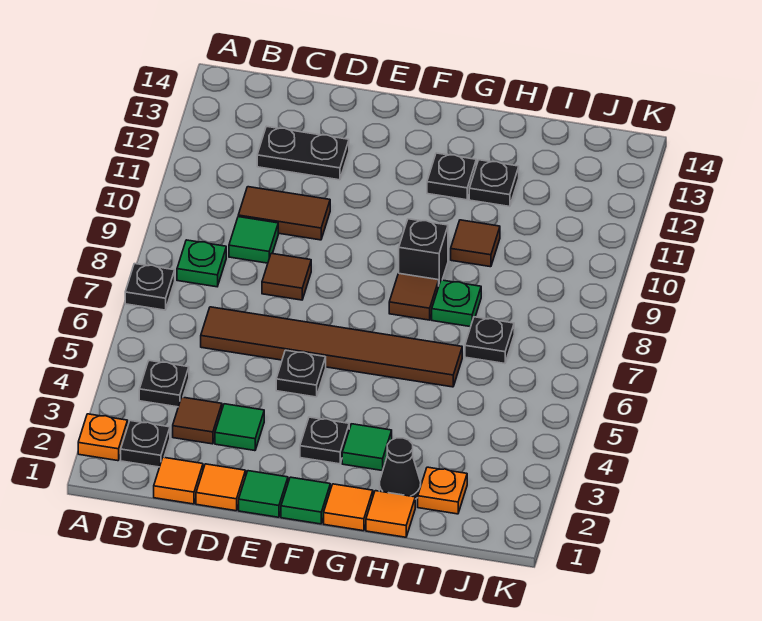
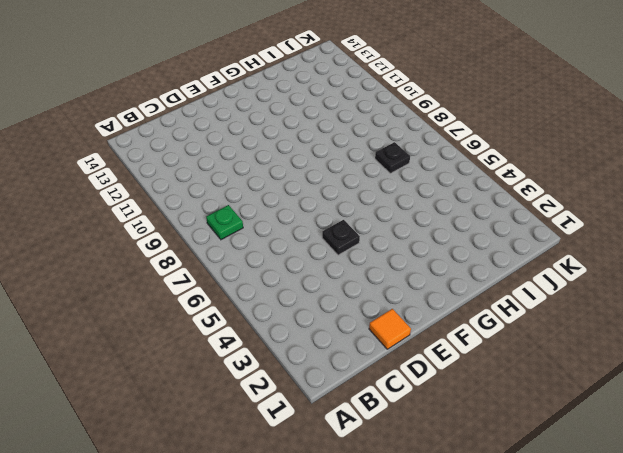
none -> orange 1x1 plate [78,414,128,461]
none -> black 1x1 plate [125,264,175,310]
none -> black 1x1 plate [121,421,170,467]
none -> black 1x1 plate [139,361,189,407]

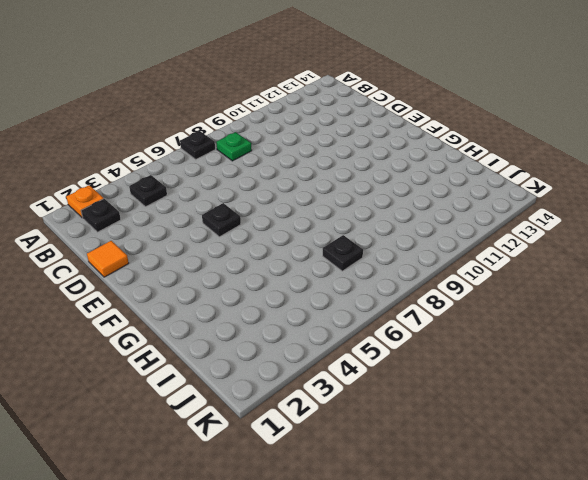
none -> orange 1x1 tile [154,457,203,504]
none -> brown 1x1 tile [173,397,222,444]
none -> brown 1x6 tile [201,307,462,387]
none -> green 1x1 tile [229,217,278,263]

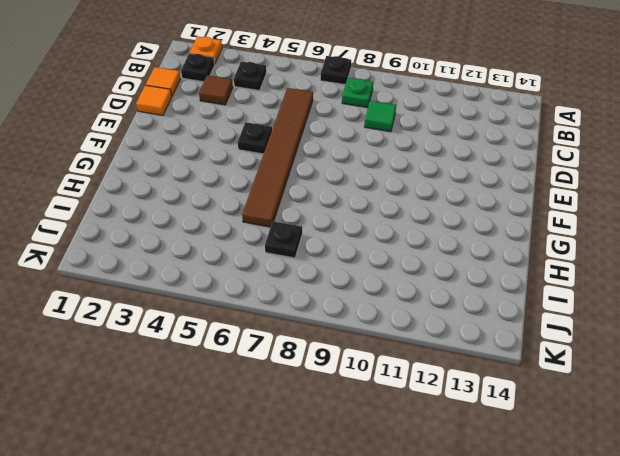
none -> brown 1x2 tile [238,187,330,240]
none -> black 1x2 plate [257,126,349,180]
none -> green 1x1 tile [215,404,264,451]
none -> brown 1x1 tile [262,253,311,300]

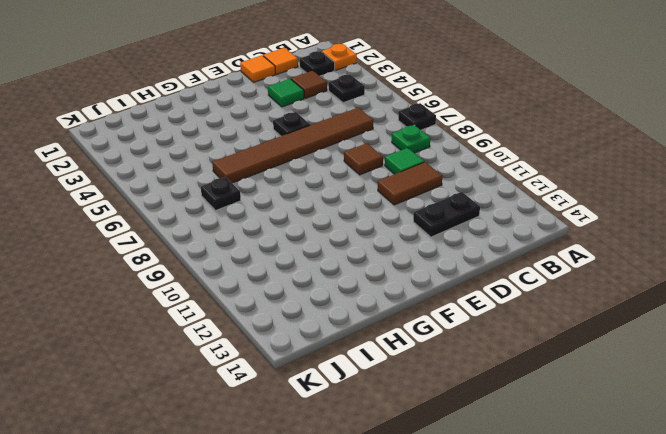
none -> green 1x1 tile [239,471,288,517]
none -> green 1x1 tile [281,477,330,524]
none -> black 1x1 plate [300,417,349,464]
none -> orange 1x1 tile [324,484,373,531]

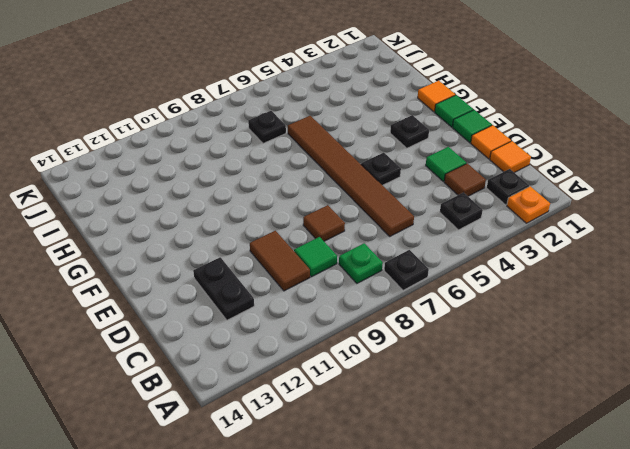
none -> green 1x1 tile [342,424,392,471]
none -> brown 1x1 tile [389,273,439,320]
none -> black 1x1 brick [399,219,448,284]
none -> black 1x1 plate [427,153,476,200]

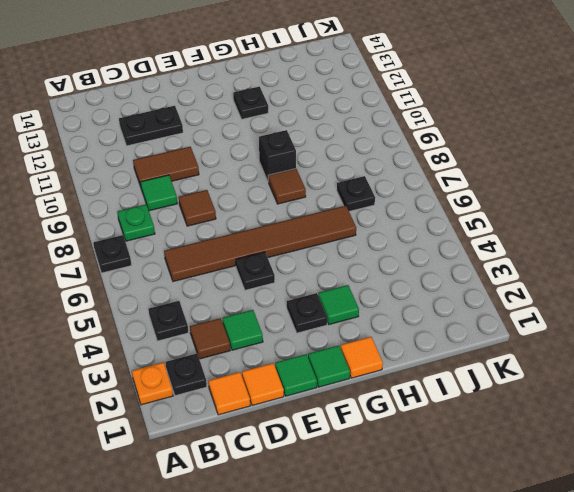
none -> orange 1x1 tile [366,491,415,537]
none -> black 1x1 cone [379,438,421,499]
none -> green 1x1 plate [432,280,481,327]
none -> brown 1x1 tile [451,220,500,267]

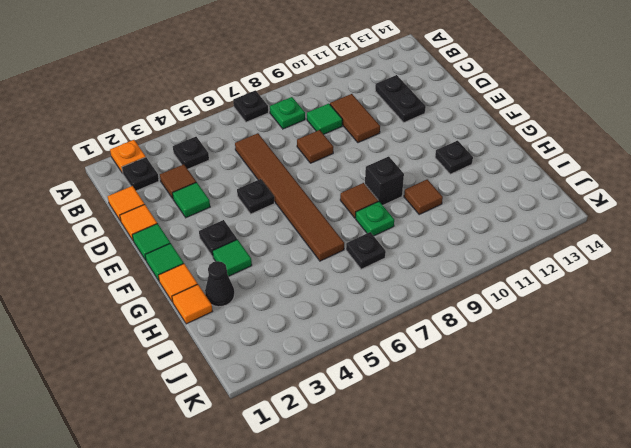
none -> black 1x1 plate [469,160,519,207]
none -> orange 1x1 plate [418,467,467,514]

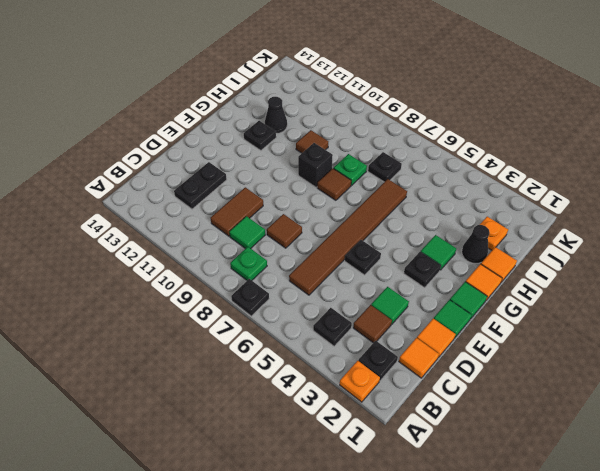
black 1x1 cone [265,97,287,133] -> black 1x1 plate [469,160,519,207]

